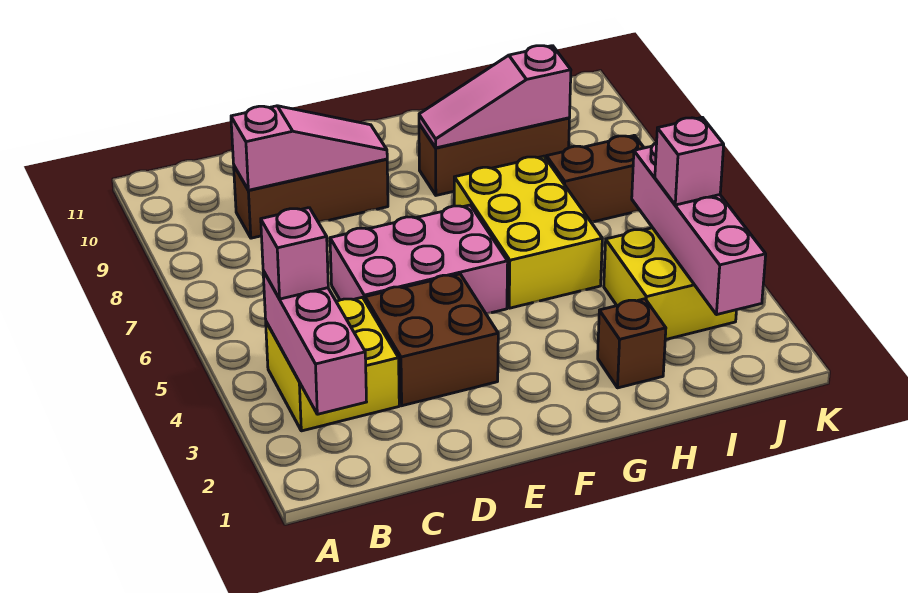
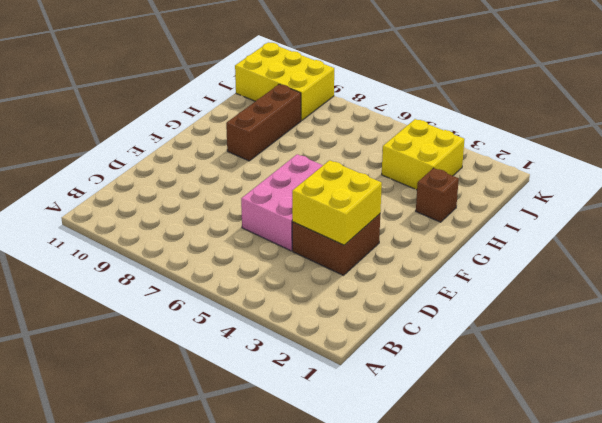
yellow 2x2 brick [292,160,382,245] -> yellow 2x2 brick moved to [266,297,399,431]
yellow 2x3 brick [235,43,334,120] -> yellow 2x3 brick moved to [454,156,602,308]
none -> brown 1x3 brick [234,159,388,238]
none -> brown 1x2 brick [546,135,644,222]
none -> pink 1x3 brick [263,271,366,414]

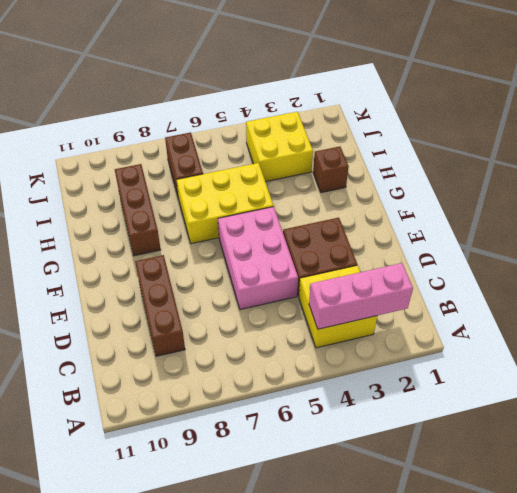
none -> pink 1x3 slope [231,106,387,190]
none -> pink 1x3 slope [419,46,571,148]
none -> pink 1x4 brick [632,143,766,315]

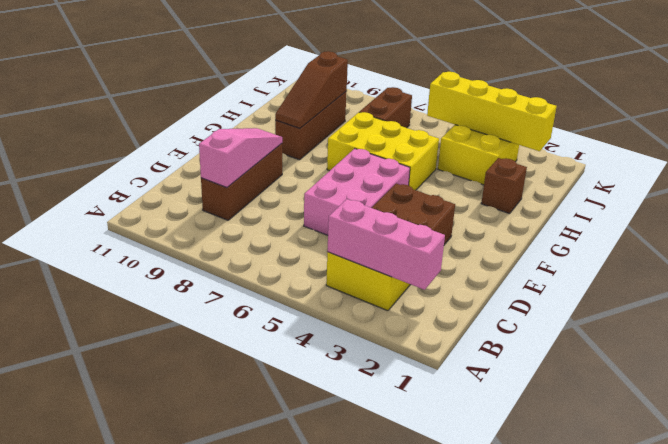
brown 1x3 slope [275,51,348,128] -> pink 1x3 slope [419,46,571,148]
yellow 1x4 brick [427,72,557,151] -> pink 1x4 brick [632,143,766,315]
none -> pink 1x1 brick [261,208,328,299]
none -> pink 1x1 brick [655,117,724,205]

